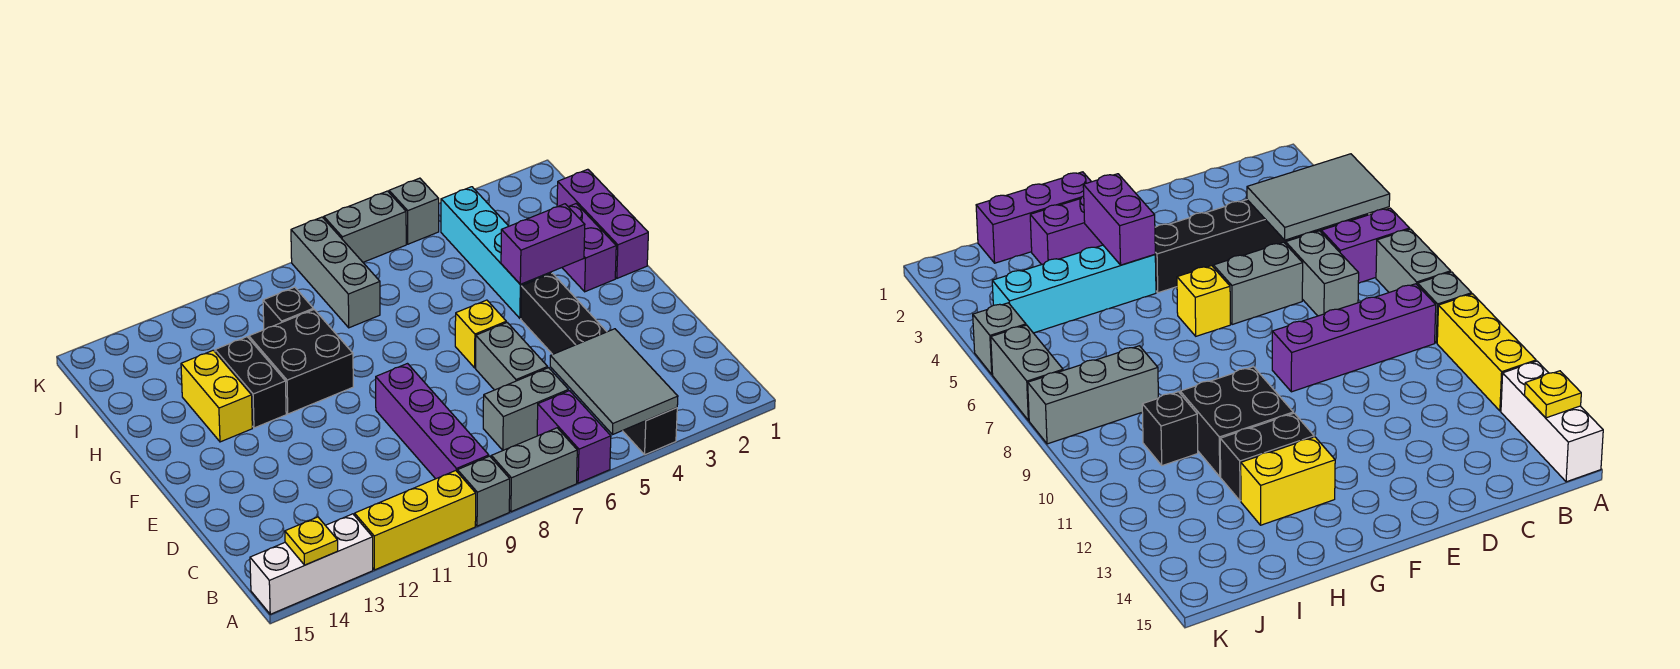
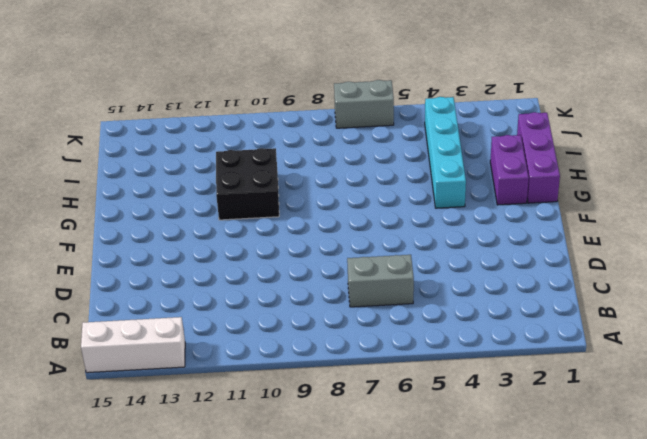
none -> black 1x6 brick [521,273,677,455]
none -> purple 1x2 brick [537,391,611,483]
none -> grey 1x2 brick [491,428,577,512]

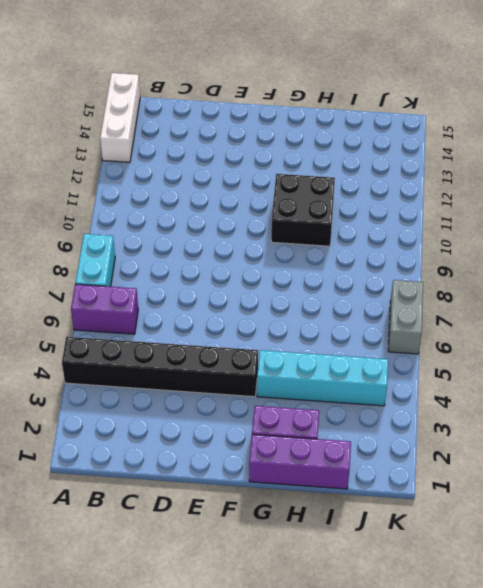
cyan 1x2 brick [75,234,115,287] -> grey 1x2 brick [491,428,577,512]
none -> grey 1x1 brick [457,456,510,526]
none -> yellow 1x3 brick [355,471,476,570]
none -> purple 1x4 brick [376,364,489,479]

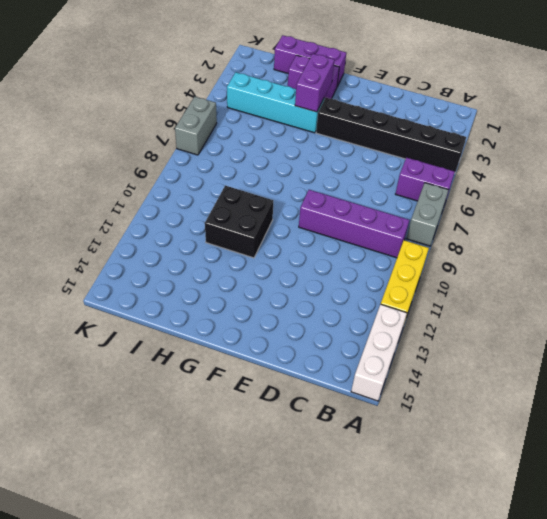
none -> grey 1x1 brick [457,456,510,526]
none -> grey 1x2 brick [483,368,569,450]
none -> grey 1x2 brick [476,323,548,390]

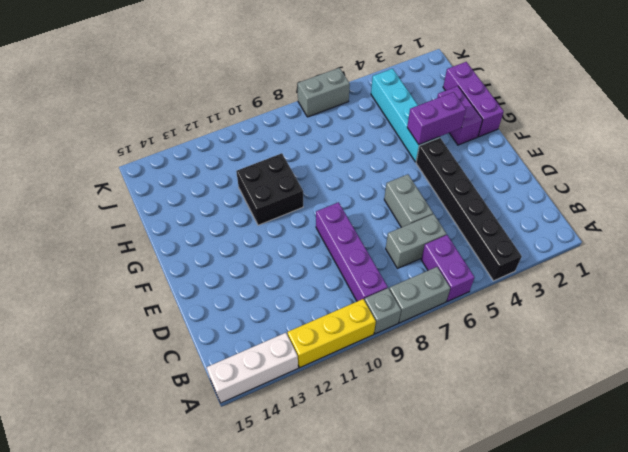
none -> yellow 1x1 brick [455,300,506,368]
none -> black 1x2 brick [215,337,286,428]
none -> yellow 1x2 brick [181,350,252,442]

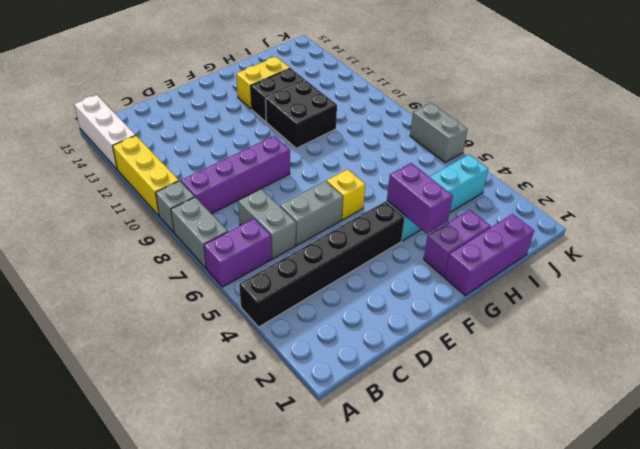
none -> grey 1x3 brick [291,217,380,328]
none -> black 1x1 brick [263,287,313,330]
none -> grey 1x1 brick [389,178,439,244]

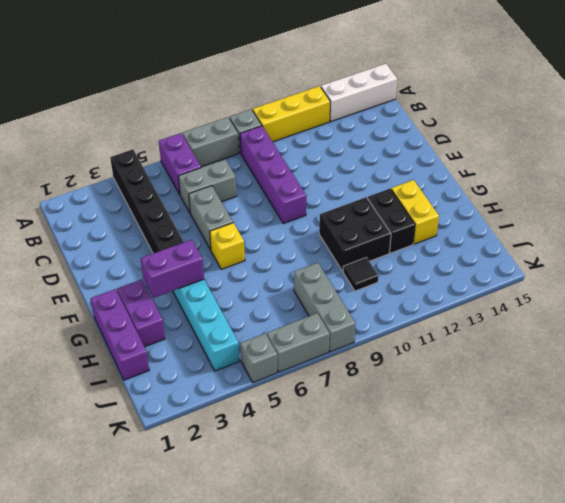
black 1x1 tile [343,257,379,291] -> black 1x1 brick [263,287,313,330]
none -> grey 2x3 tile [550,329,678,434]
none -> yellow 1x1 plate [285,517,338,565]

